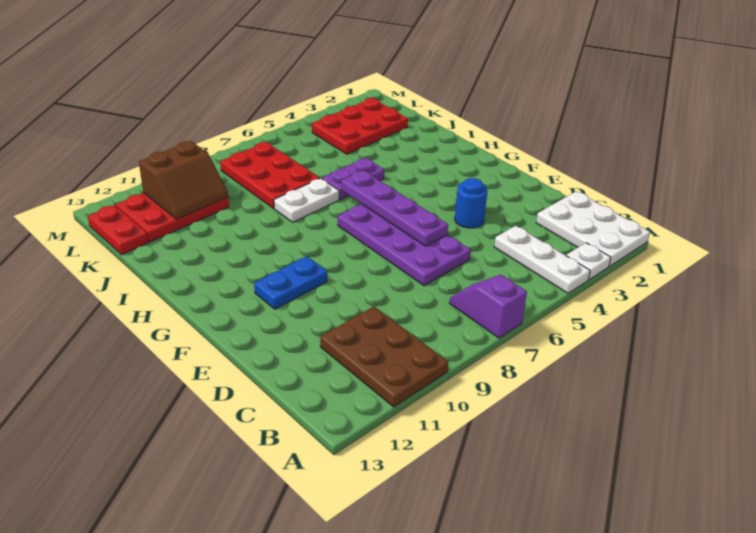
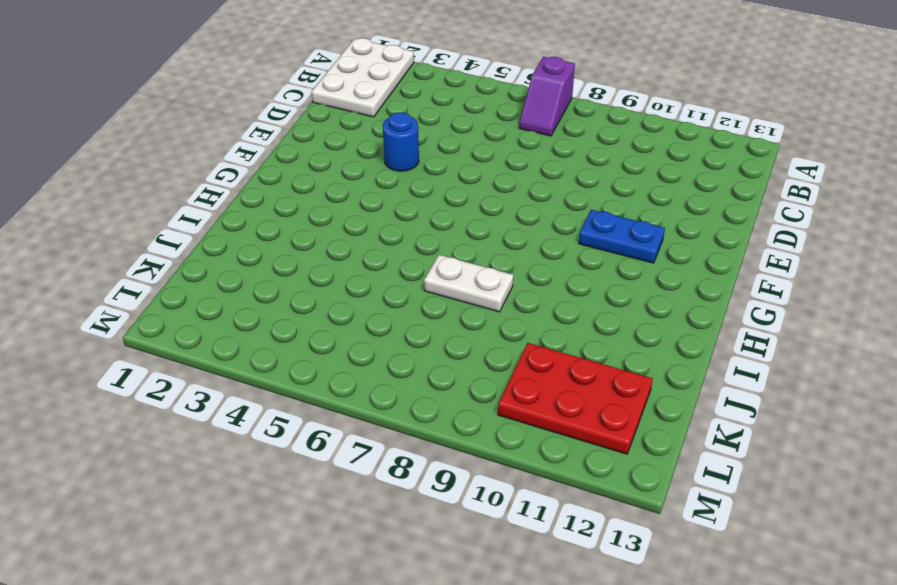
none -> white 1x1 plate [566,243,611,279]
none -> white 1x3 plate [494,226,590,293]
none -> brown 2x3 plate [320,306,448,407]

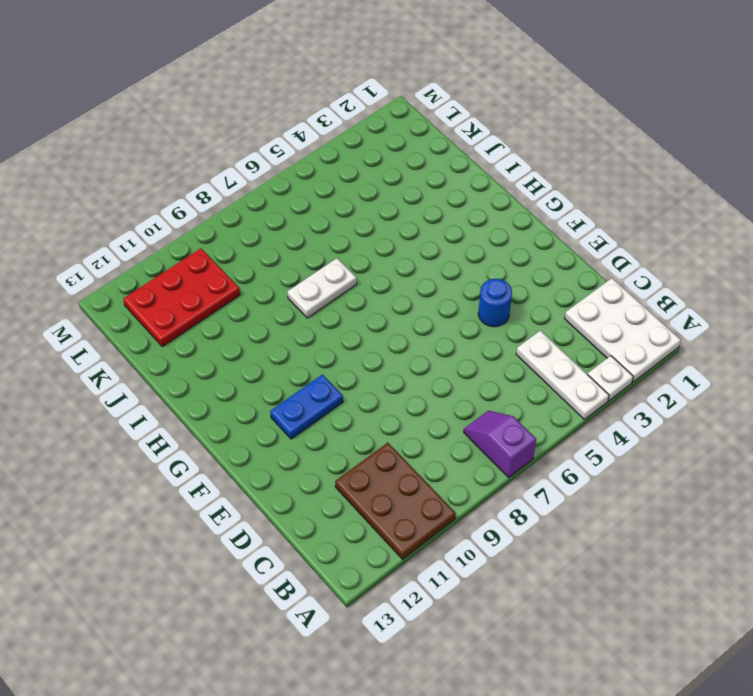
none -> purple 2x4 plate [338,204,471,286]
none -> purple 1x2 plate [322,158,384,200]
none -> red 2x3 plate [220,142,320,208]

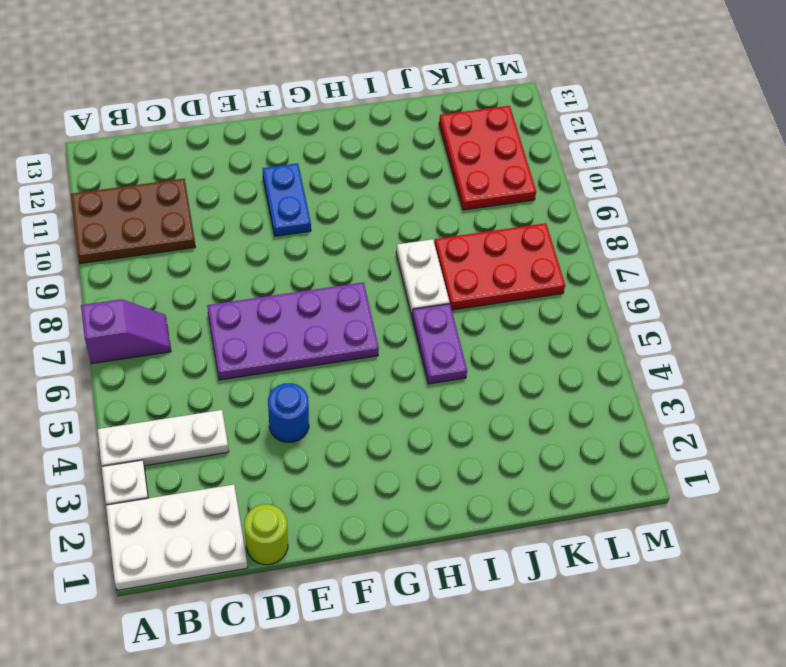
lime 1x1 round brick [244,504,288,565] -> none
none -> red 2x3 plate [312,98,408,154]
none -> red 1x2 plate [88,205,149,255]
none -> purple 1x4 plate [341,170,448,246]

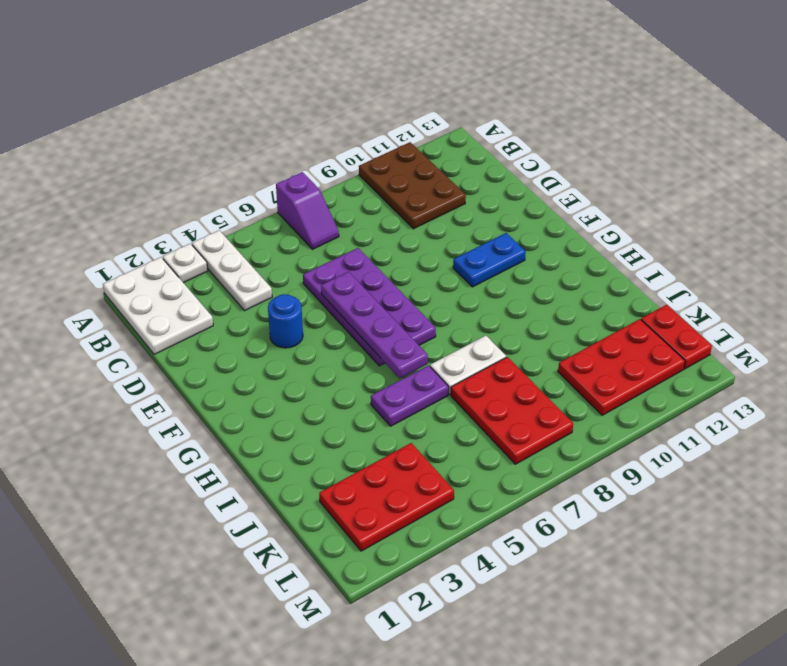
none -> brown 2x2 slope [139,141,228,219]

